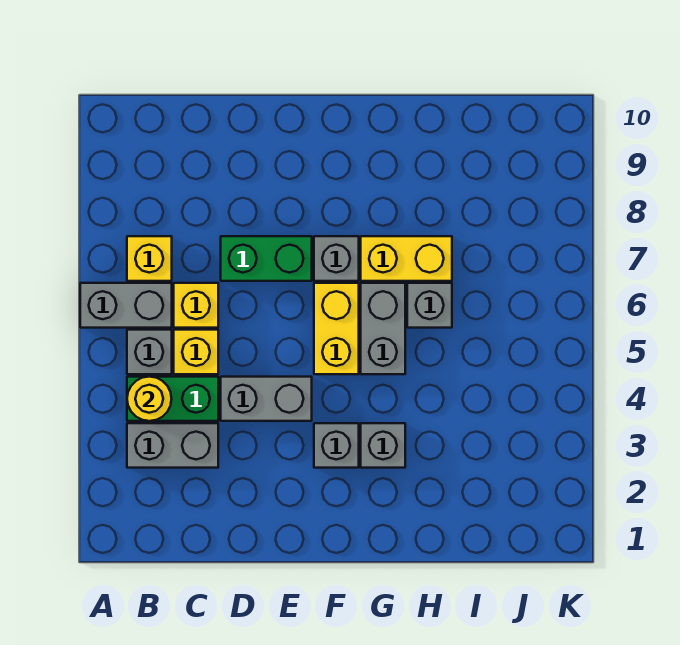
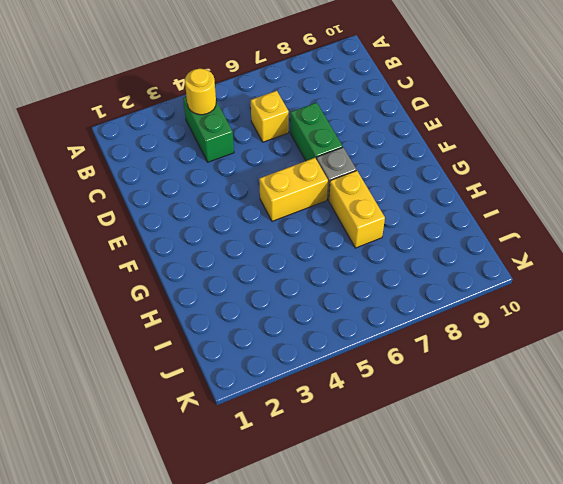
none -> grey 1x2 brick [80,283,172,328]
none -> grey 1x2 brick [127,423,218,468]
none -> grey 1x1 brick [127,330,172,374]

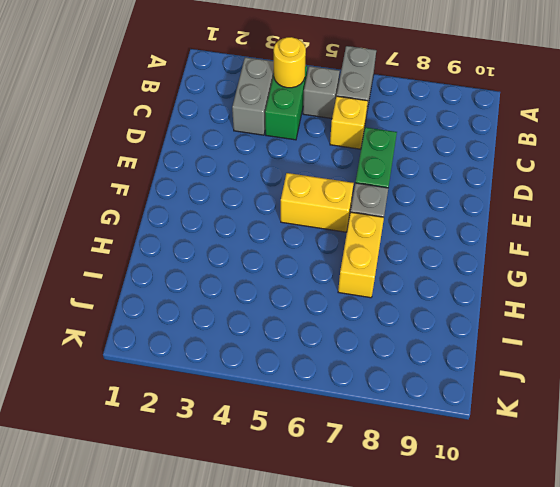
none -> yellow 1x1 brick [127,236,172,281]
none -> yellow 1x1 brick [174,330,218,374]
none -> grey 1x2 brick [221,377,312,421]

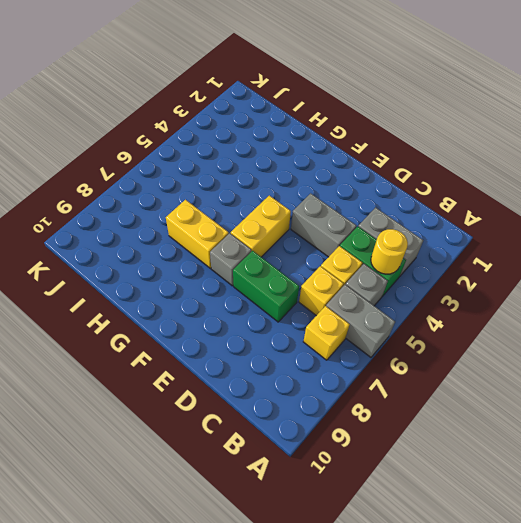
none -> grey 1x1 brick [314,423,359,468]
none -> grey 1x1 brick [361,423,405,468]
none -> grey 1x2 brick [361,283,405,374]

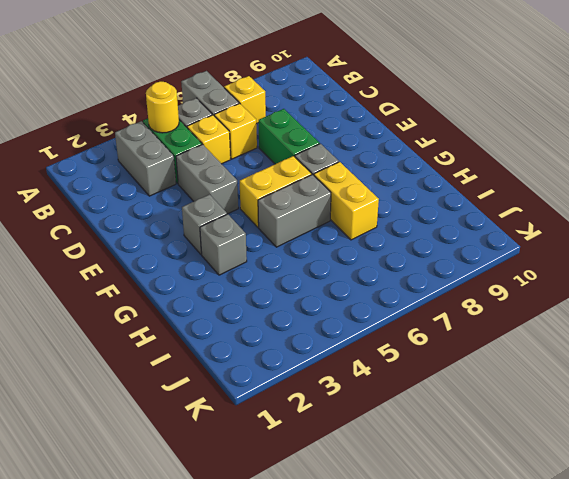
none -> grey 1x1 brick [407,283,452,328]

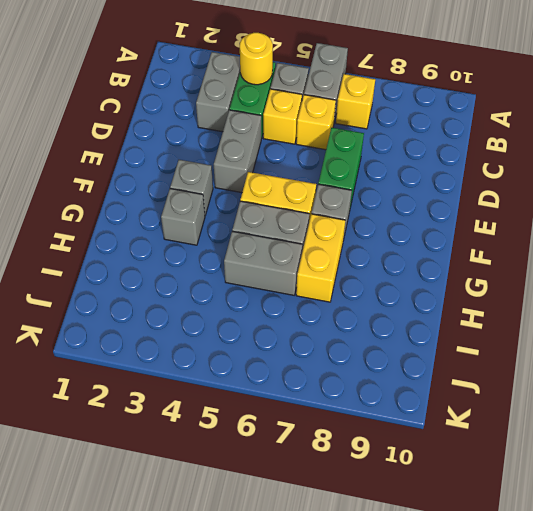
grey 1x2 brick [224,231,302,295] -> grey 1x1 brick [407,283,452,328]

